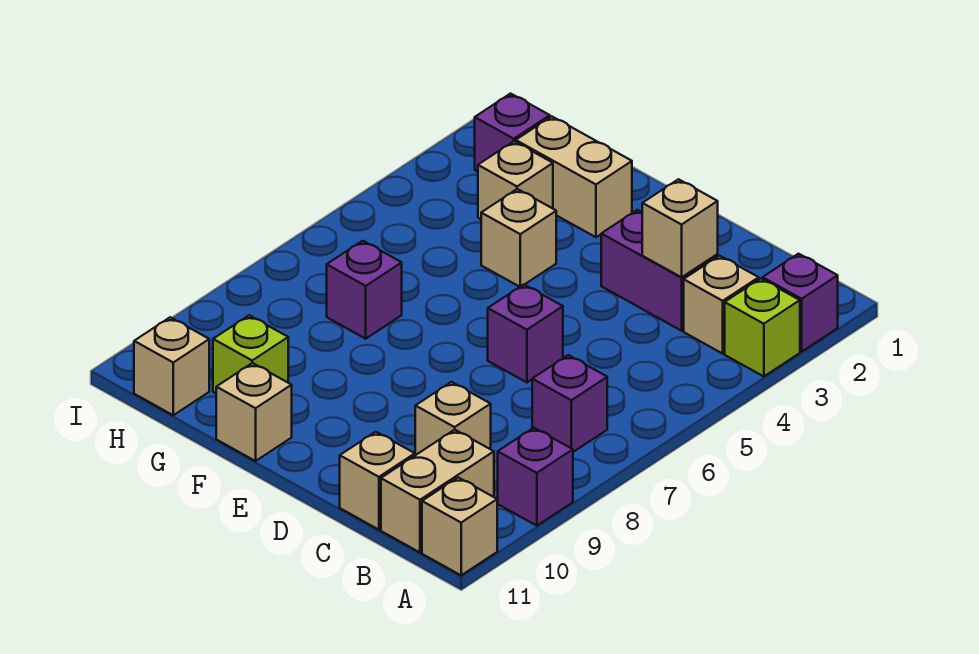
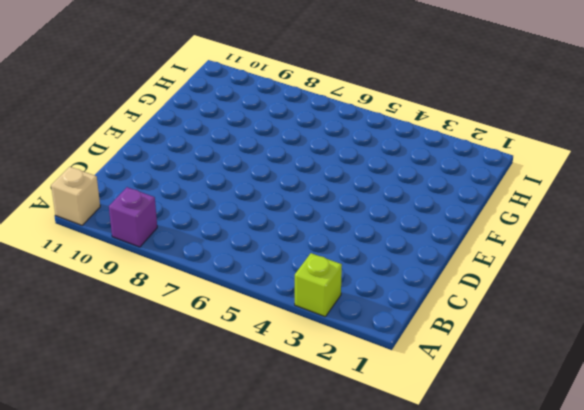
none -> purple 1x1 brick [763,254,838,352]
none -> tan 1x1 brick [684,256,759,354]
none -> purple 1x1 brick [532,355,607,452]

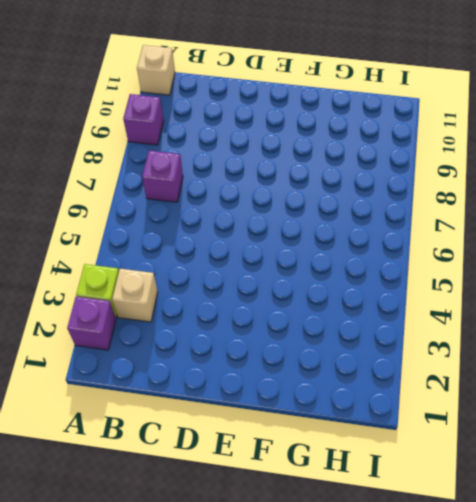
none -> tan 1x2 brick [381,430,494,552]
none -> purple 1x2 brick [601,210,718,331]
none -> tan 1x1 brick [415,382,491,455]

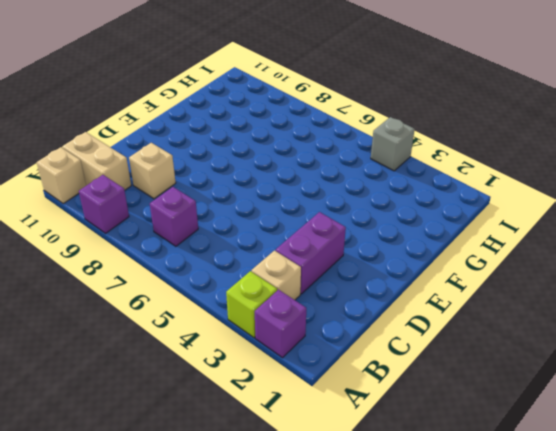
grey 1x1 brick [371,117,415,171] -> none
none -> tan 1x1 brick [340,432,415,530]
none -> purple 1x1 brick [488,285,563,382]
none -> tan 1x2 brick [516,116,632,237]

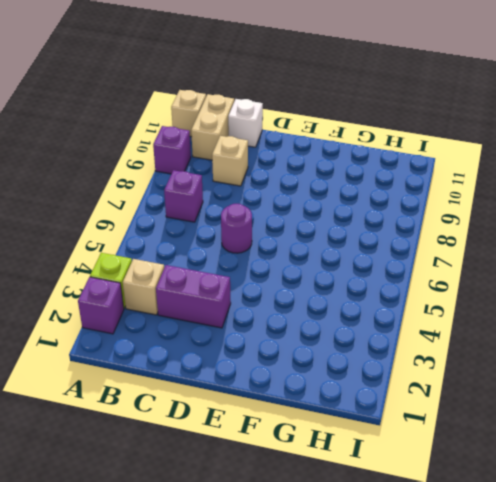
white 1x1 brick [228,99,263,147] -> tan 1x1 brick [340,432,415,530]
purple 1x1 round brick [221,204,252,253] -> purple 1x1 brick [488,285,563,382]
none -> tan 1x2 brick [516,116,632,237]
none -> tan 1x1 brick [481,189,556,287]
none -> tan 1x1 brick [216,363,292,461]

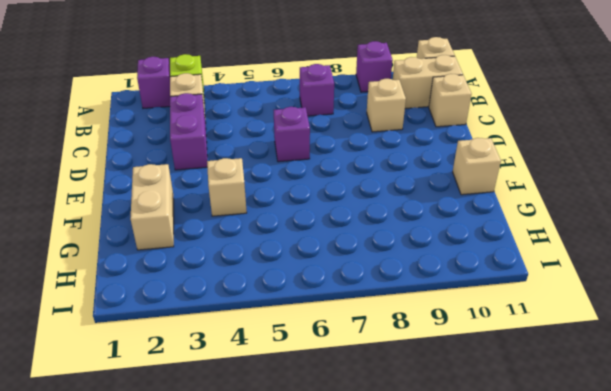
none -> tan 1x1 brick [478,141,553,219]
none -> purple 1x1 brick [327,241,402,339]
none -> lime 1x1 brick [213,315,288,393]

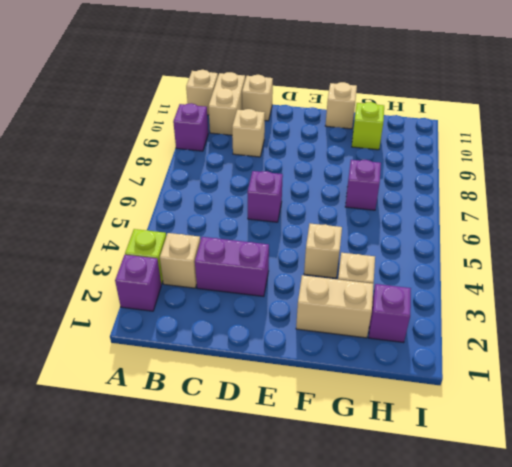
none -> purple 1x1 brick [532,355,607,452]
none -> tan 1x1 brick [134,317,209,415]
none -> tan 1x1 brick [642,179,718,277]

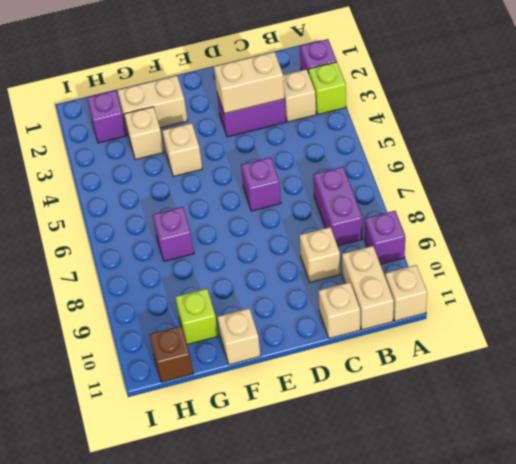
purple 1x2 brick [313,167,363,246] -> purple 1x1 brick [532,355,607,452]
tan 1x2 brick [214,52,285,114] -> tan 1x1 brick [642,179,718,277]
brown 1x1 brick [149,326,193,382] -> tan 1x1 brick [134,317,209,415]

